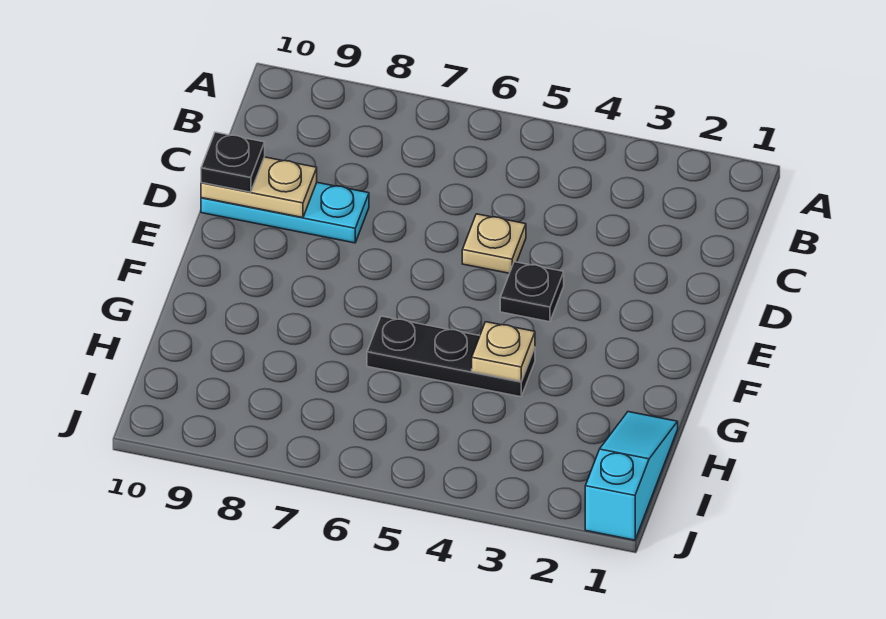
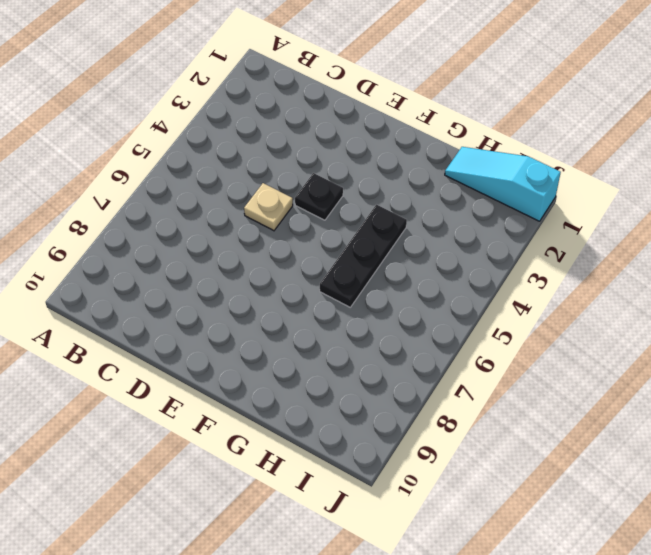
none -> cyan 1x3 plate [201,183,369,243]
none -> tan 1x2 plate [201,157,317,218]

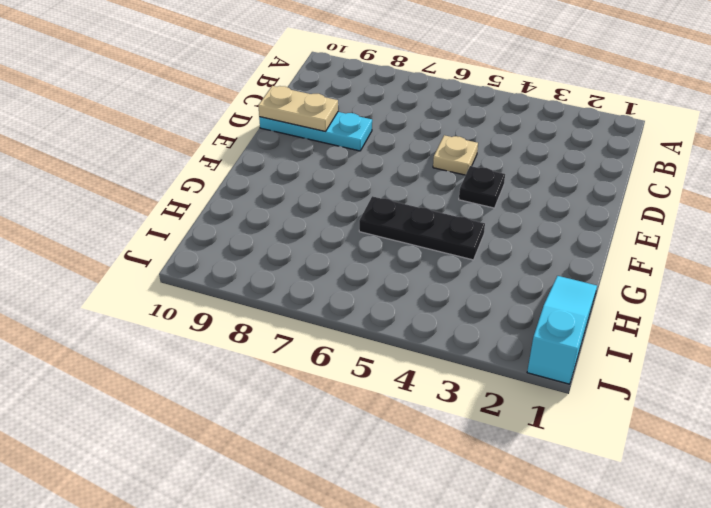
none -> tan 1x1 plate [472,322,535,382]
none -> black 1x1 plate [201,132,265,192]

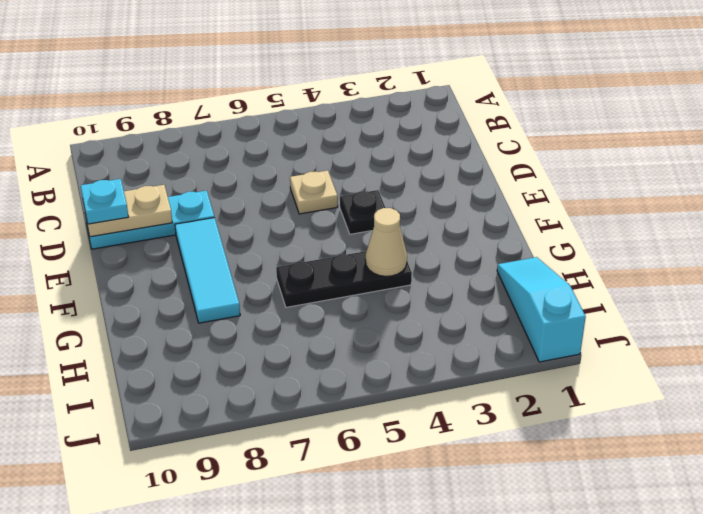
cyan 1x1 plate [81,179,128,224] -> black 1x1 plate [201,132,265,192]
cyan 1x3 tile [175,218,240,323] -> none
tan 1x1 cone [365,208,407,276] -> tan 1x1 plate [472,322,535,382]

